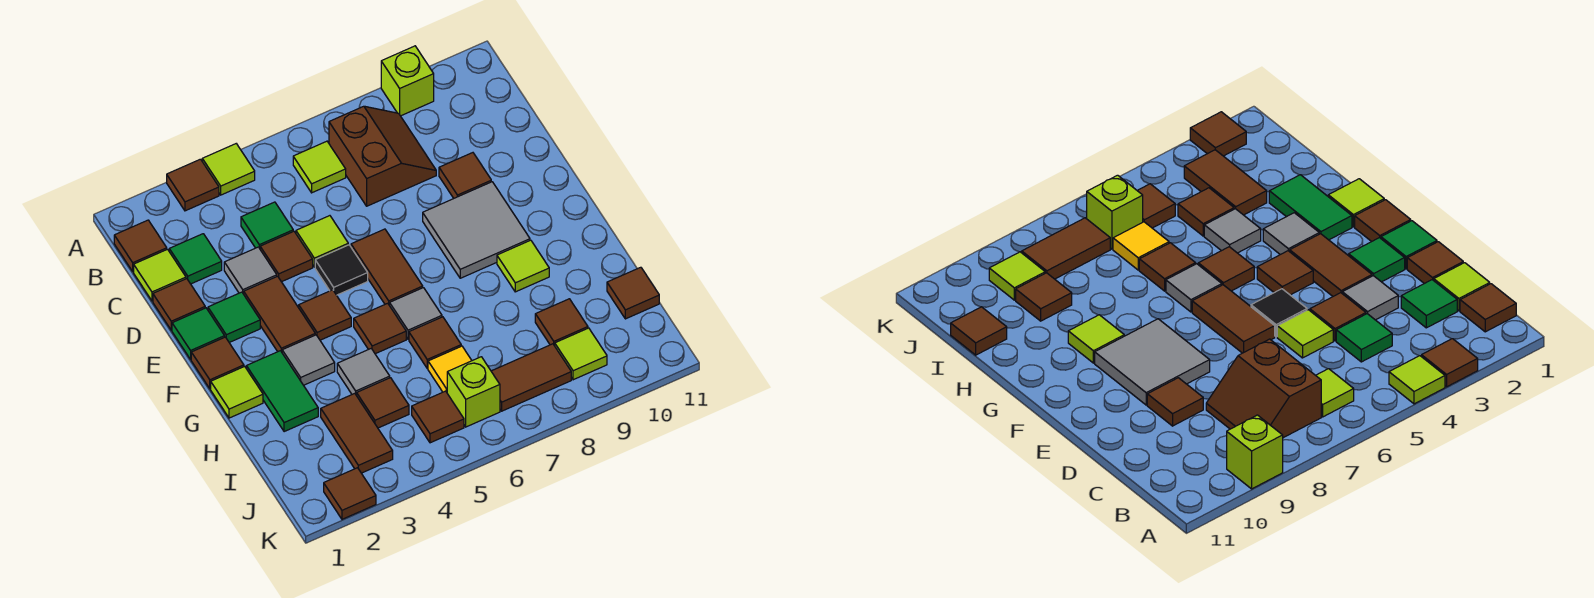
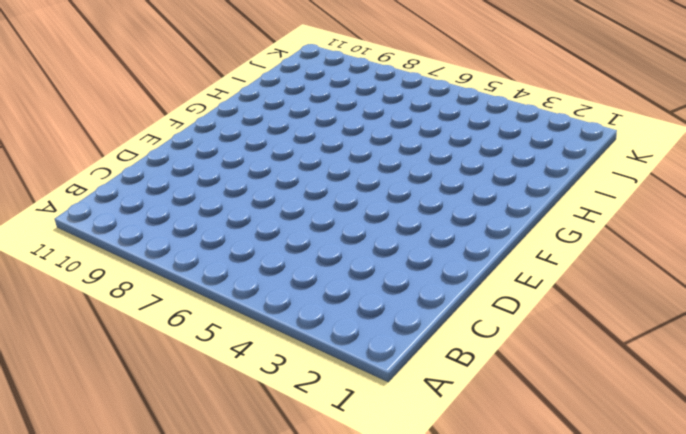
none -> brown 1x1 tile [167,159,219,211]
none -> lime 1x1 tile [202,144,255,195]
none -> lime 1x1 brick [381,46,434,116]
none -> brown 1x1 tile [114,220,167,272]

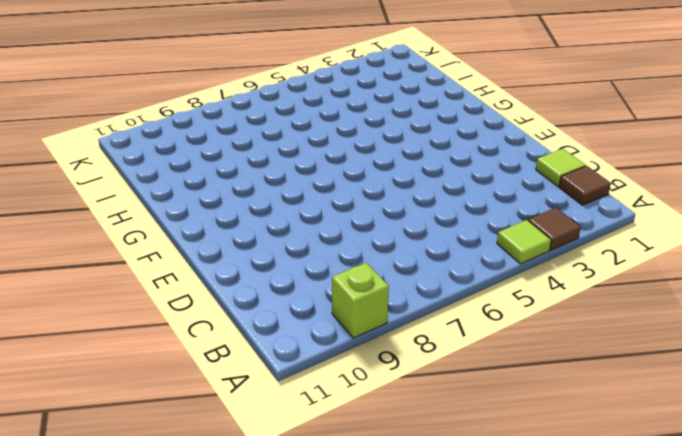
none -> lime 1x1 tile [293,141,346,193]
none -> brown 2x2 slope [329,106,436,206]
none -> green 1x1 tile [169,234,222,284]
none -> green 1x1 tile [241,202,293,248]

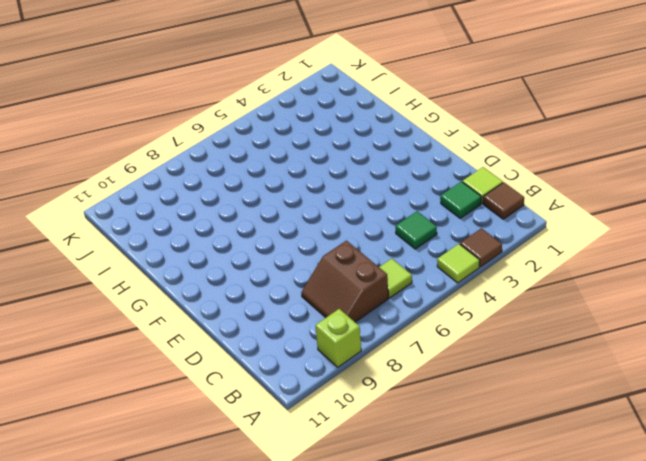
none -> brown 1x1 tile [153,279,205,330]
none -> grey 1x1 tile [224,247,277,294]
none -> brown 1x1 tile [260,231,313,282]
none -> lime 1x1 tile [296,216,348,267]

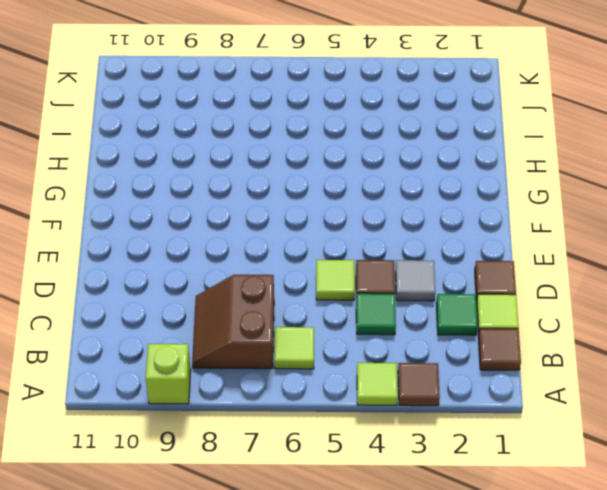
none -> brown 1x1 tile [439,153,491,198]
none -> green 1x1 tile [172,308,225,359]
none -> green 1x1 tile [208,292,260,343]
none -> brown 1x2 tile [244,276,315,352]

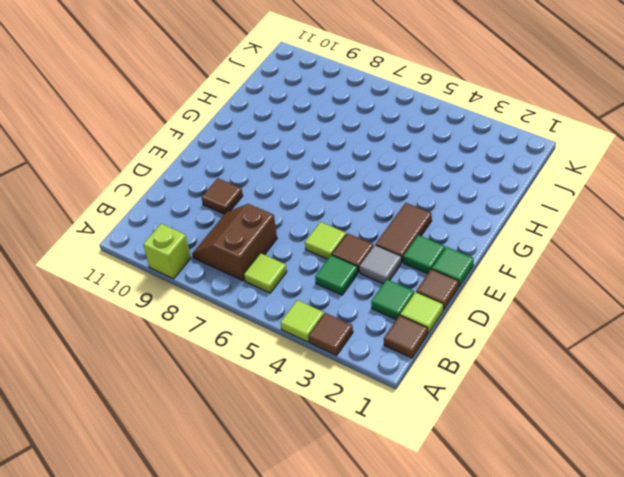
none -> black 1x1 tile [315,245,368,295]
none -> brown 1x2 tile [351,229,423,306]
none -> grey 2x2 tile [423,182,530,278]
none -> brown 1x1 tile [191,337,244,389]

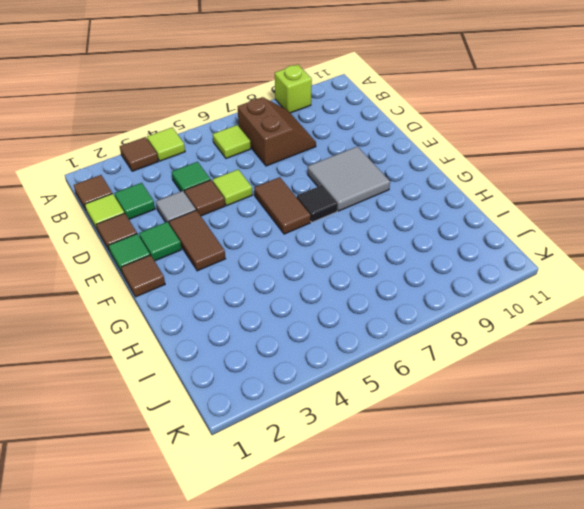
black 1x1 tile [297,185,338,222] -> black 1x1 tile moved to [315,245,368,295]
none -> brown 1x1 tile [439,153,491,198]
none -> brown 1x1 tile [299,290,351,340]
none -> lime 1x1 tile [211,366,263,418]
none -> green 1x2 tile [246,351,318,432]

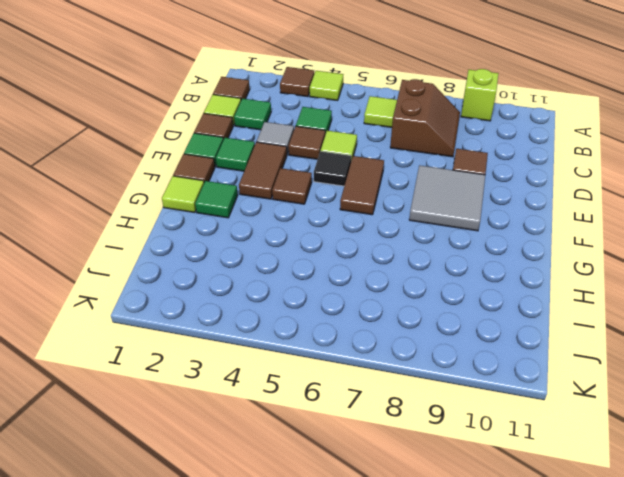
green 1x1 tile [195,181,238,218] -> green 1x2 tile [246,351,318,432]
none -> grey 1x1 tile [282,335,335,385]
none -> brown 1x1 tile [354,303,406,354]
none -> grey 1x1 tile [390,288,442,339]
none -> lime 1x1 tile [497,240,549,292]

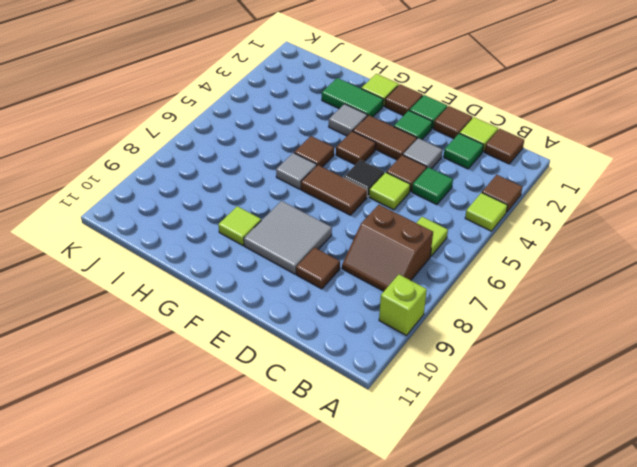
none -> grey 1x1 tile [337,349,390,396]
none -> brown 1x1 tile [409,317,461,368]
none -> brown 1x2 tile [321,393,393,473]
none -> brown 1x1 tile [357,378,409,428]

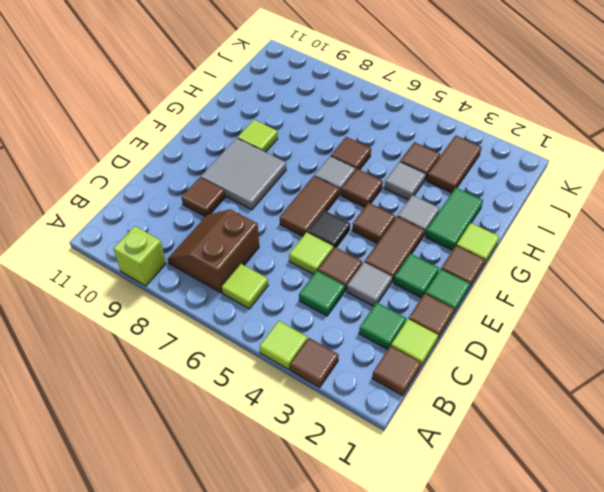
none -> yellow 1x1 tile [428,346,472,392]
none -> brown 1x1 tile [535,299,588,346]
none -> brown 1x1 tile [607,267,659,319]
none -> brown 1x1 tile [412,391,464,443]

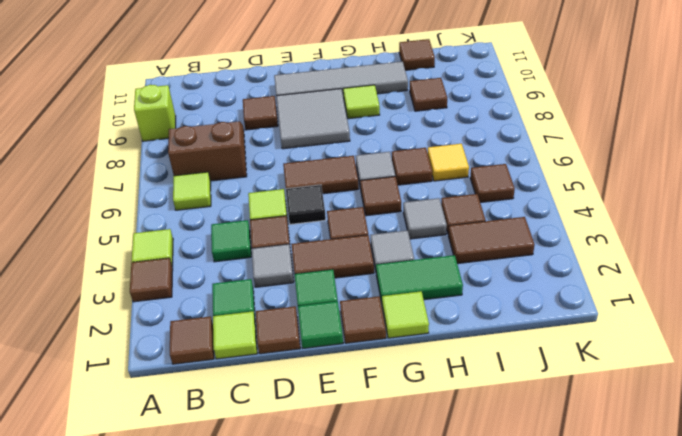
grey 1x4 tile [274,61,408,97] -> none
none -> lime 1x1 brick [447,357,500,427]
none -> brown 1x2 tile [491,344,571,411]
none -> lime 1x1 tile [555,328,607,380]
none -> brown 1x1 tile [324,468,376,519]

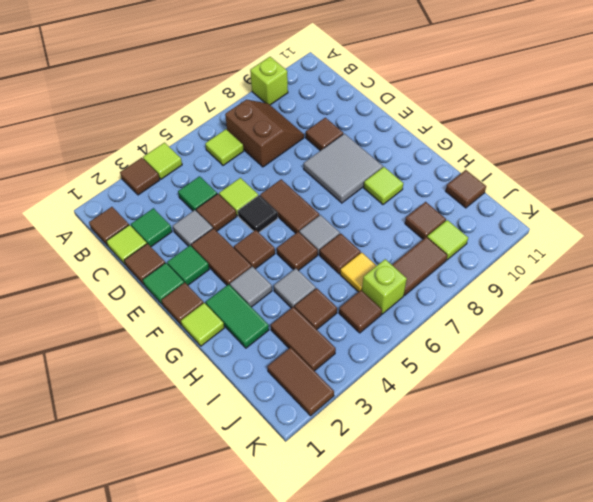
brown 1x2 tile [267,347,334,416] -> brown 1x1 tile [324,468,376,519]

